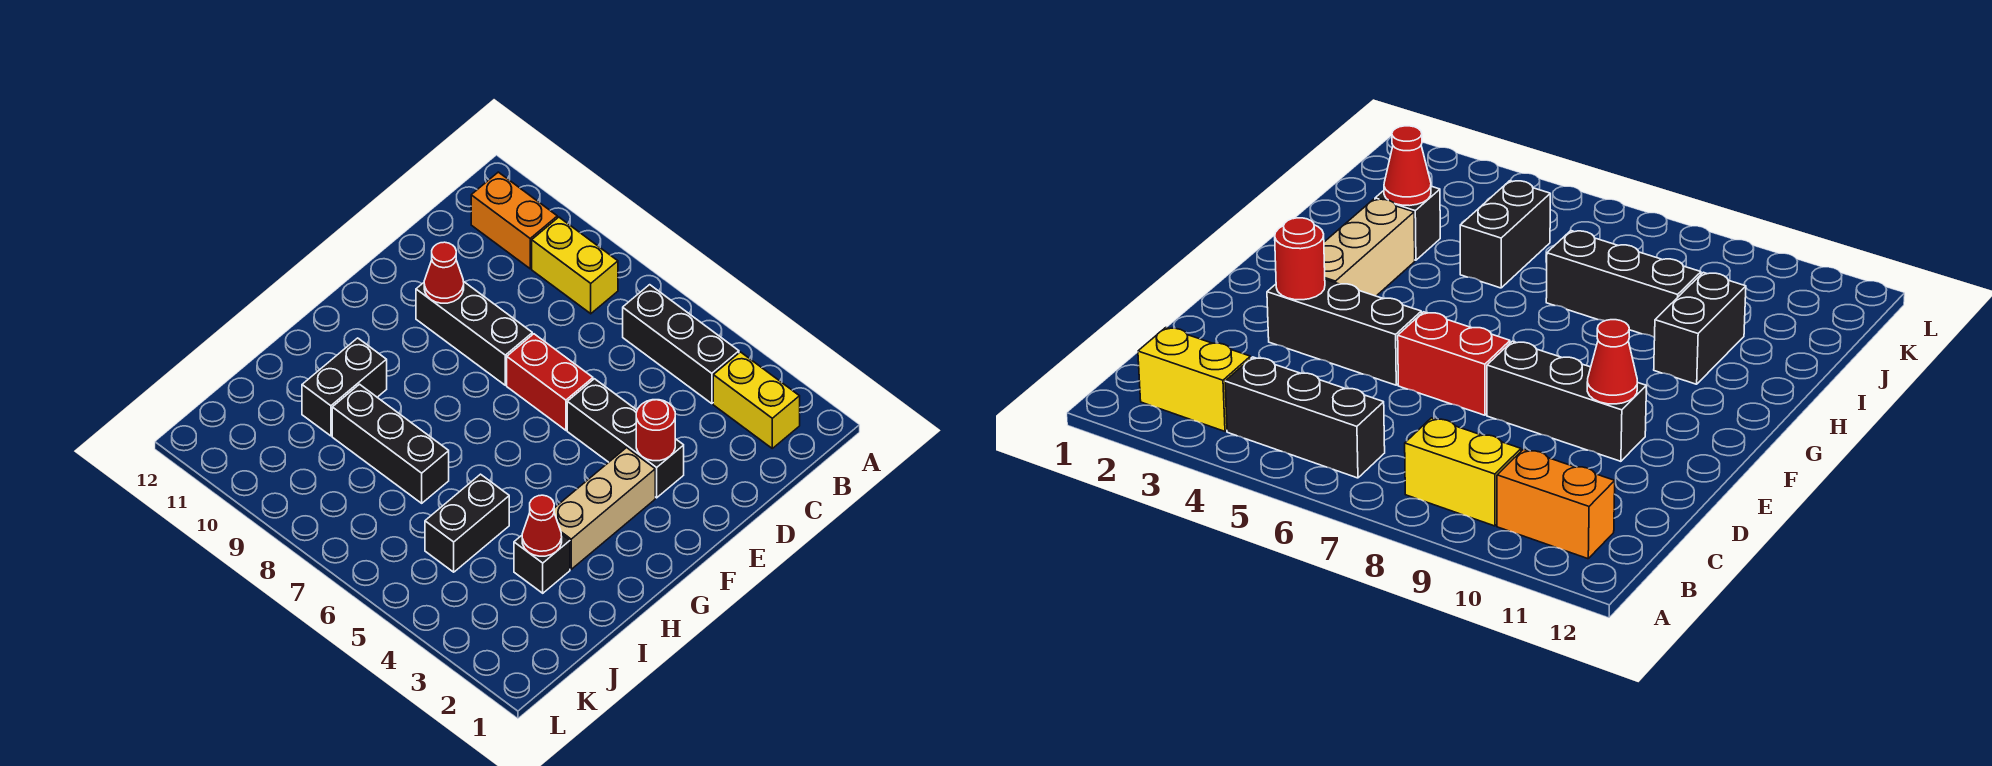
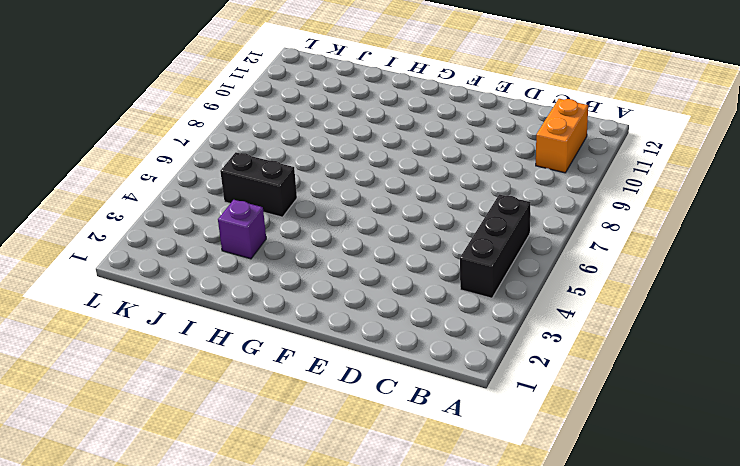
purple 1x1 brick [218,200,266,259] -> black 1x1 brick [514,534,570,593]
none -> yellow 1x2 brick [713,352,800,448]
none -> yellow 1x2 brick [532,217,618,314]
none -> black 1x3 brick [567,379,684,498]

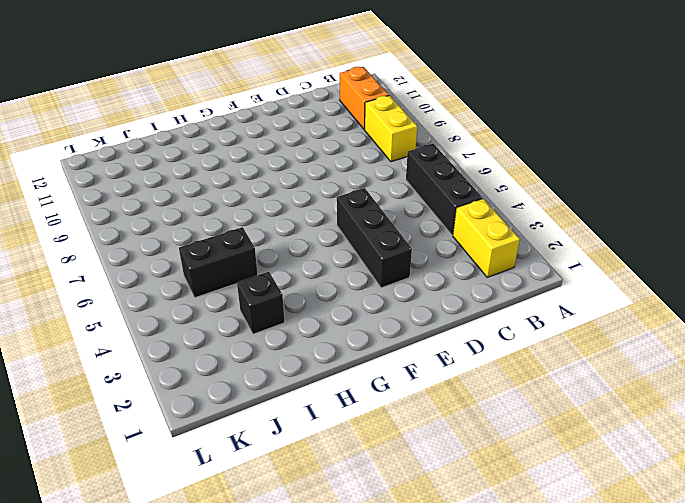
none -> red 1x2 brick [507,334,593,430]
none -> black 1x3 brick [416,281,532,385]
none -> tan 1x3 brick [554,448,655,569]

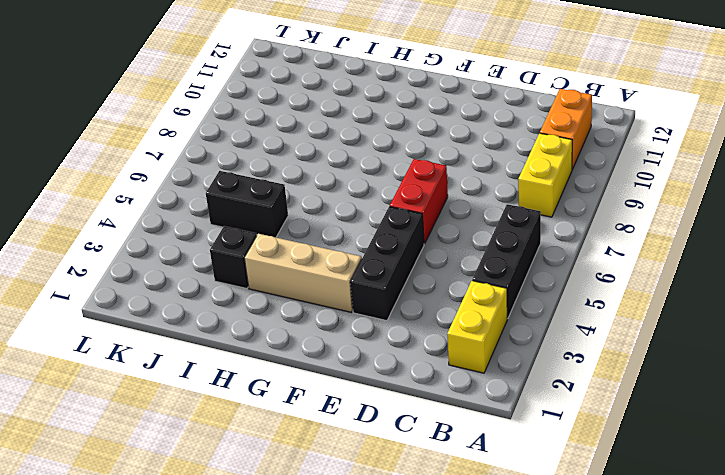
none -> black 1x3 brick [416,281,532,385]
none -> black 1x2 brick [302,338,387,436]
none -> black 1x3 brick [332,384,449,503]

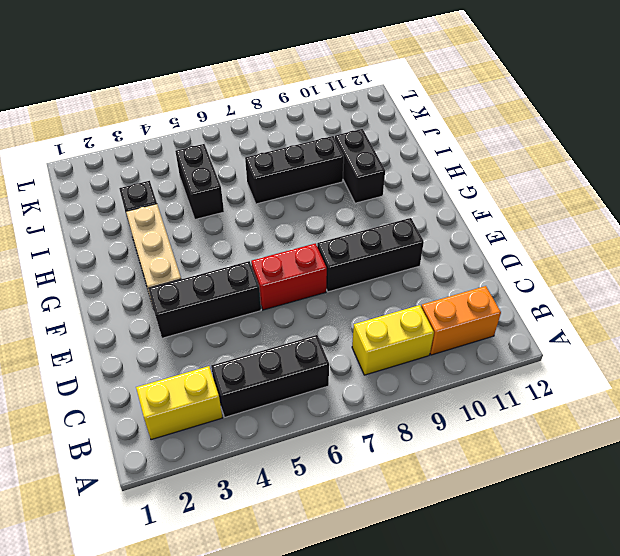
none -> red 1x1 round brick [636,400,675,461]
none -> red 1x1 cone [424,242,464,303]
none -> red 1x1 cone [522,495,562,556]

